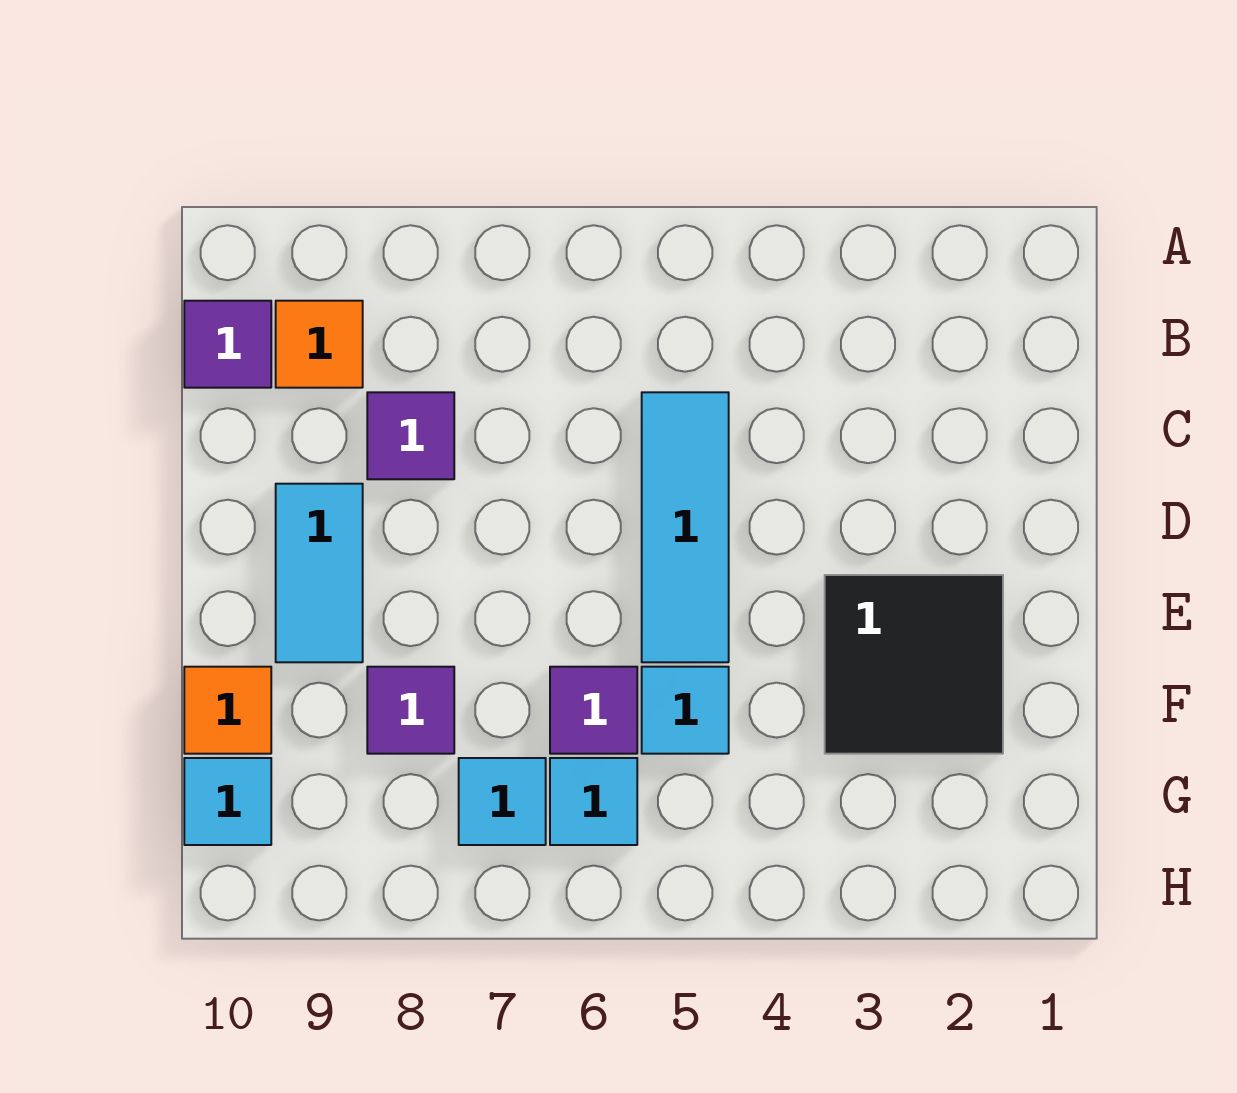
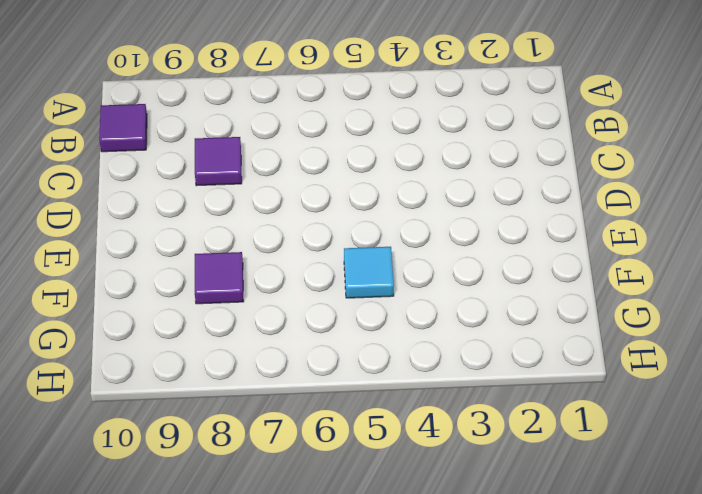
none -> orange 1x1 tile [276,301,363,388]
none -> cyan 1x3 tile [642,392,729,662]
none -> cyan 1x2 tile [276,484,363,662]

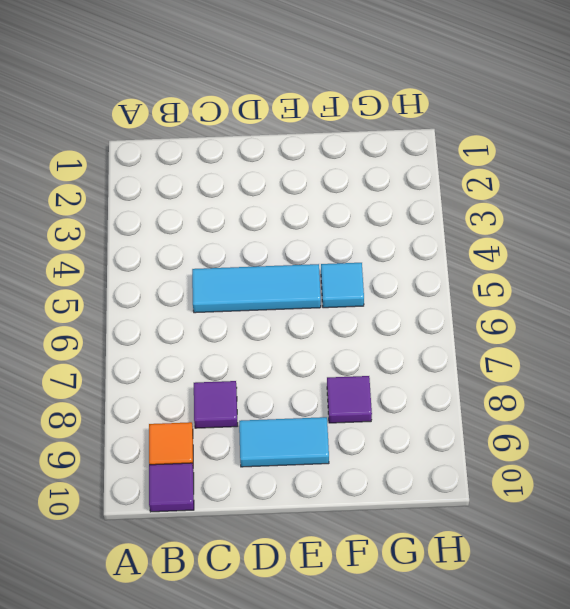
none -> black 2x2 tile [825,575,1003,754]
none -> purple 1x1 tile [550,667,637,754]
none -> orange 1x1 tile [184,667,271,754]

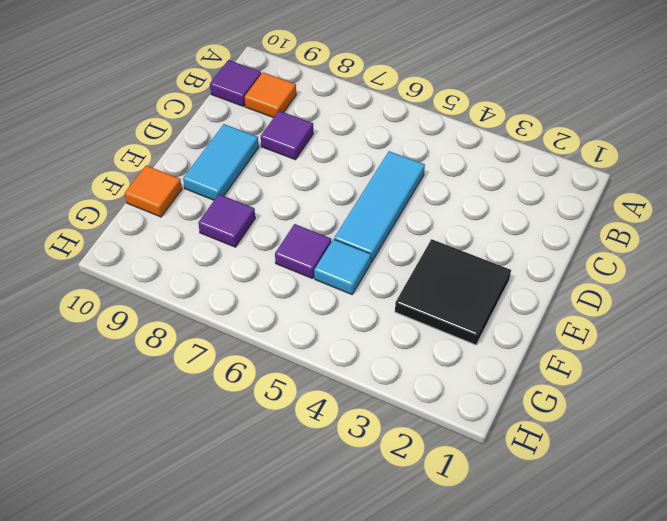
none -> cyan 1x1 tile [550,758,637,845]
none -> cyan 1x1 tile [459,758,546,845]
none -> cyan 1x1 tile [184,758,271,845]

